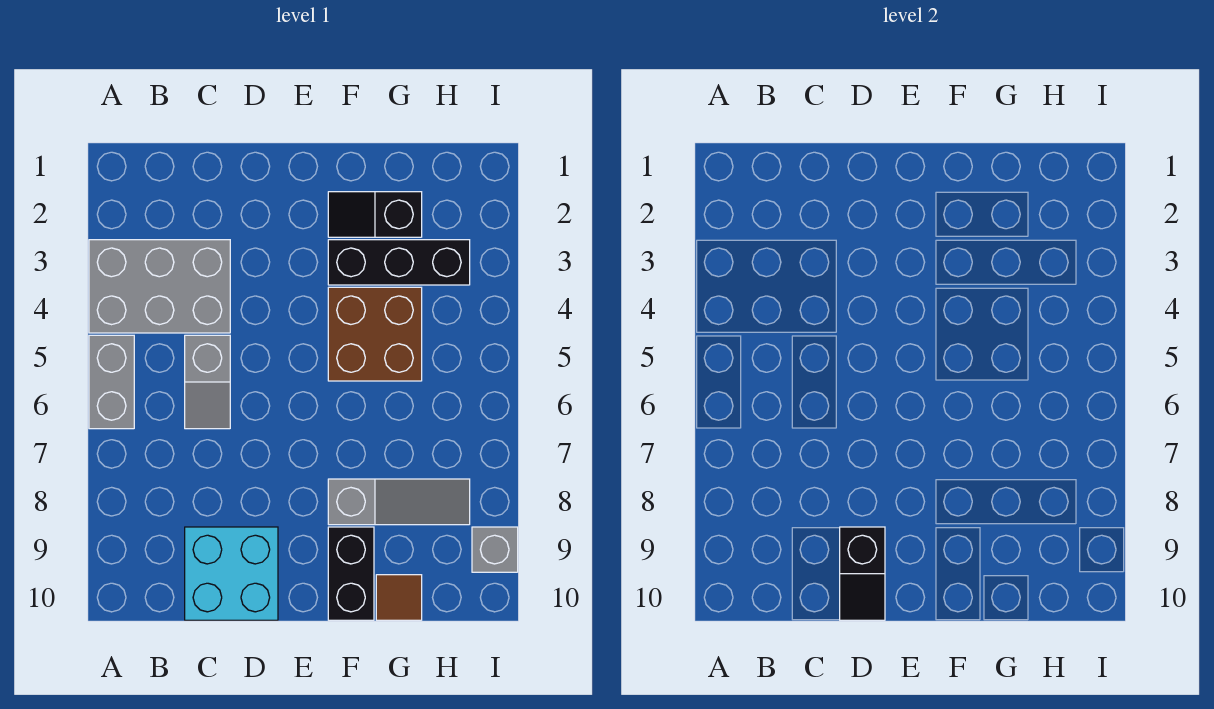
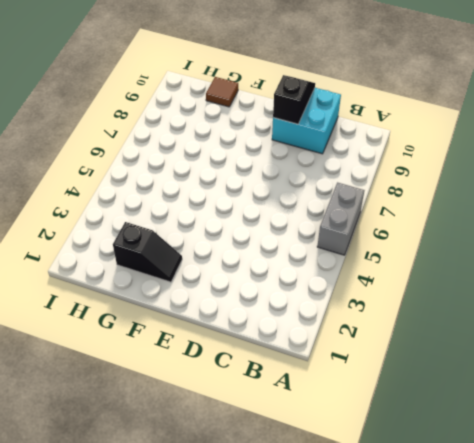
none -> grey 2x3 brick [89,240,230,333]
none -> grey 1x2 slope [185,335,230,429]
none -> black 1x3 brick [328,240,470,285]

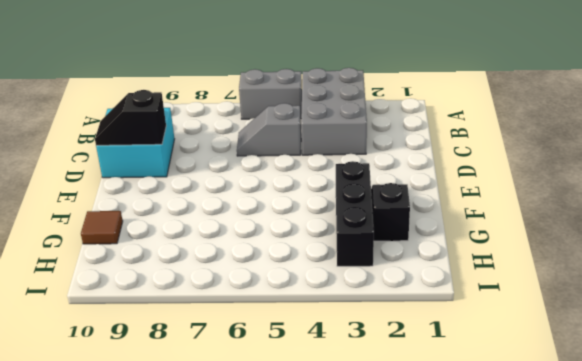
none -> brown 2x2 brick [328,287,422,381]
none -> grey 1x3 slope [328,479,470,525]
none -> black 1x2 brick [328,527,374,620]

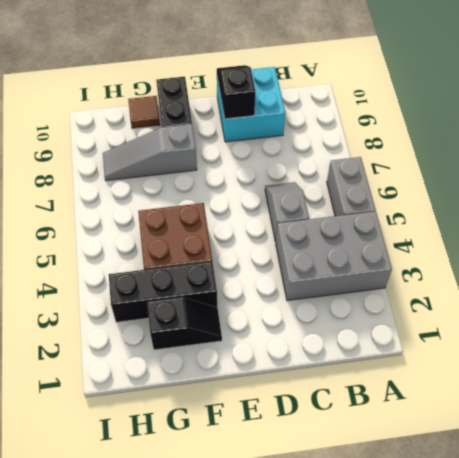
none -> grey 1x1 brick [472,527,518,572]

